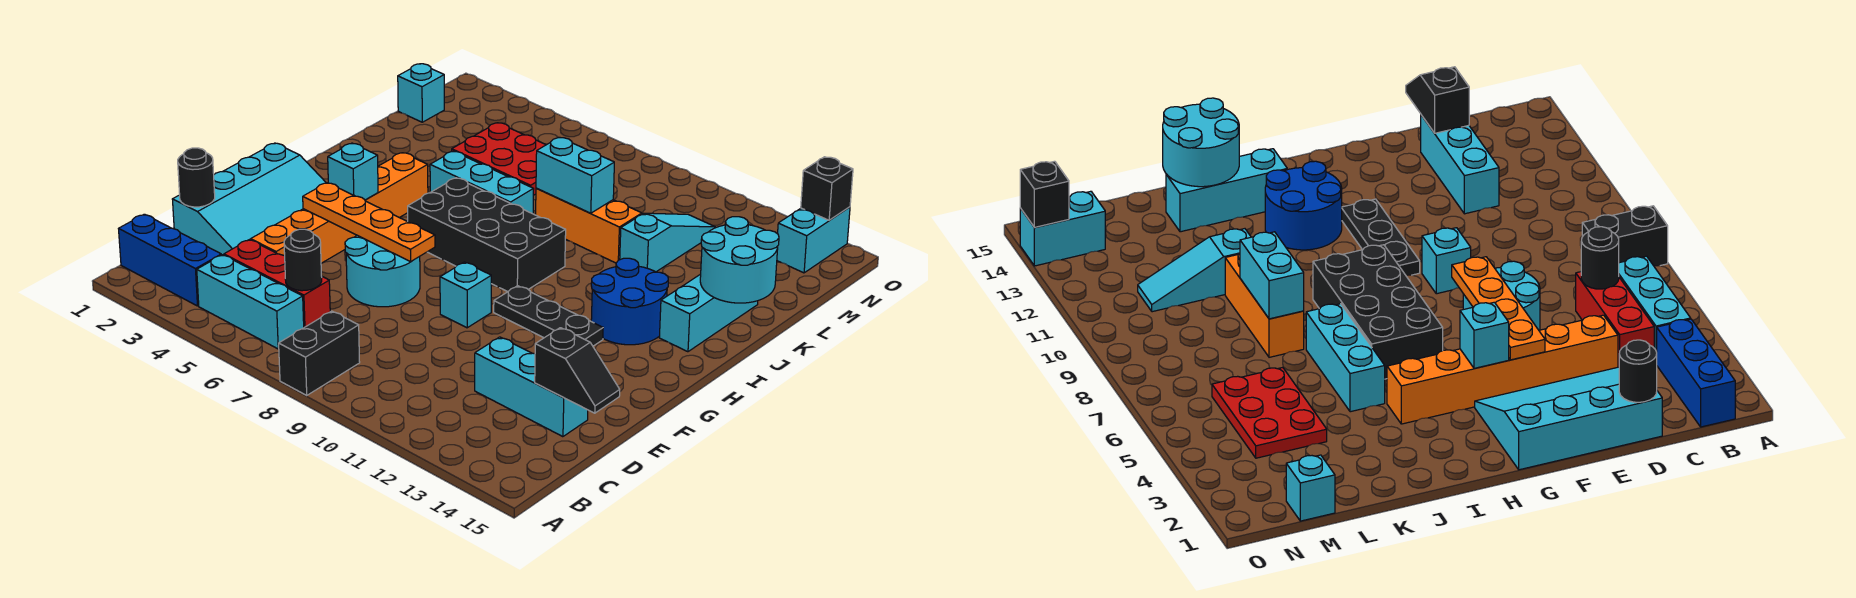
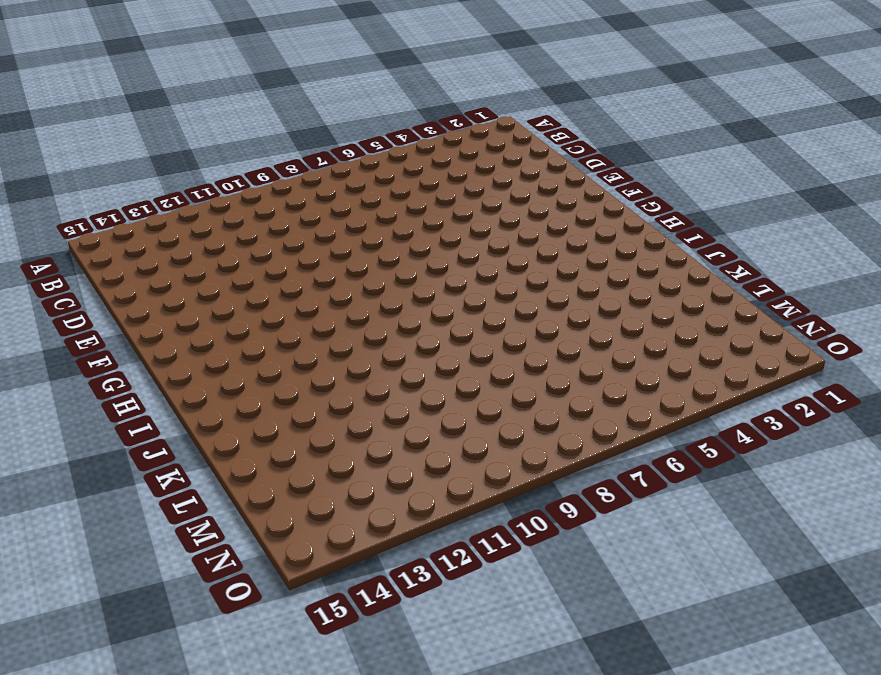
none -> black 1x2 brick [279,311,360,395]
none -> blue 1x3 brick [119,214,221,306]
none -> cyan 1x3 brick [197,255,304,349]

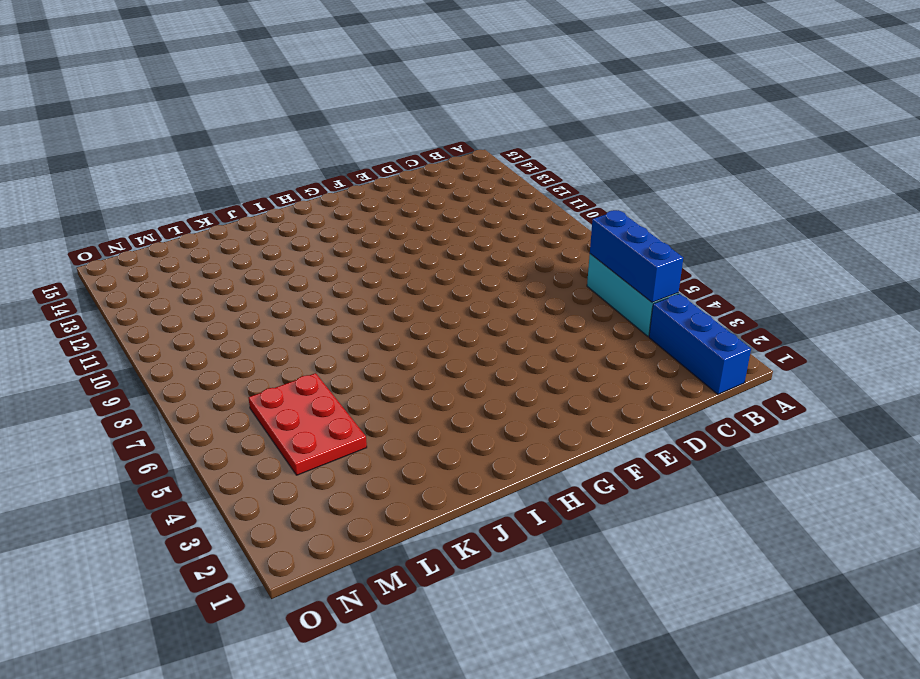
blue 1x3 brick [590,210,683,303] -> none
none -> black 1x2 brick [279,311,360,395]
none -> red 1x3 brick [224,240,330,327]
none -> cyan 3x4 slope [172,143,326,255]

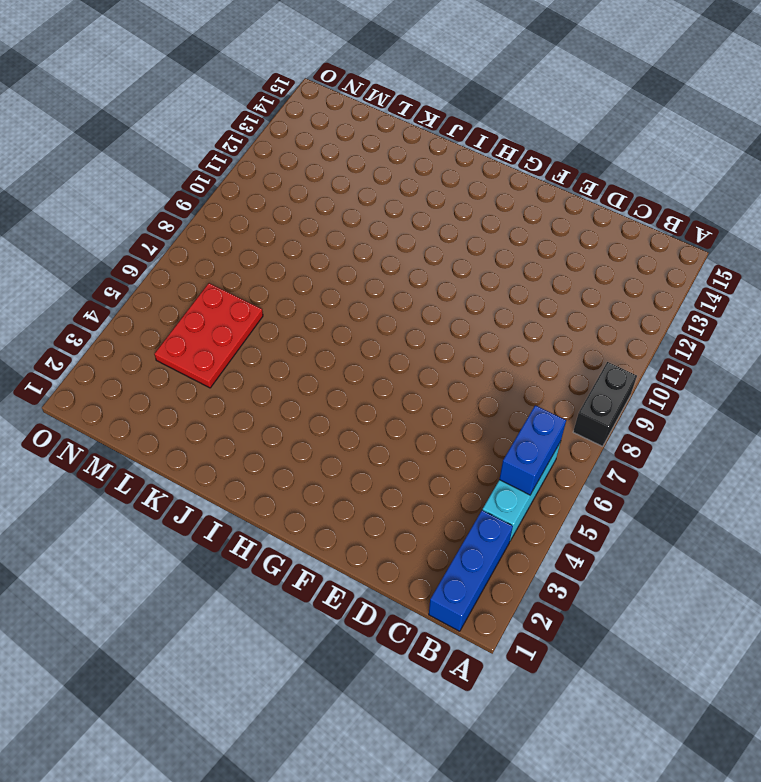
black 1x2 brick [573,362,637,447] -> black 1x2 brick turned to [279,311,360,395]
blue 1x2 brick [499,405,566,495] -> none
none -> red 1x3 brick [224,240,330,327]
none -> cyan 3x4 slope [172,143,326,255]
none -> orange 1x6 brick [251,153,428,263]

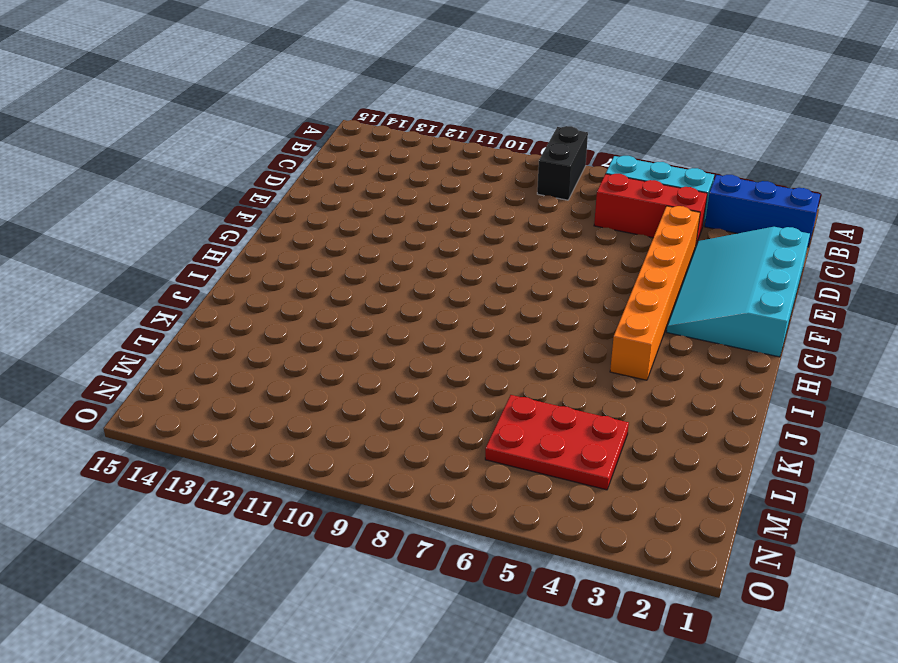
none -> cyan 1x3 brick [475,337,588,437]
none -> cyan 2x2 round brick [345,235,420,307]
none -> cyan 1x1 brick [440,262,491,328]

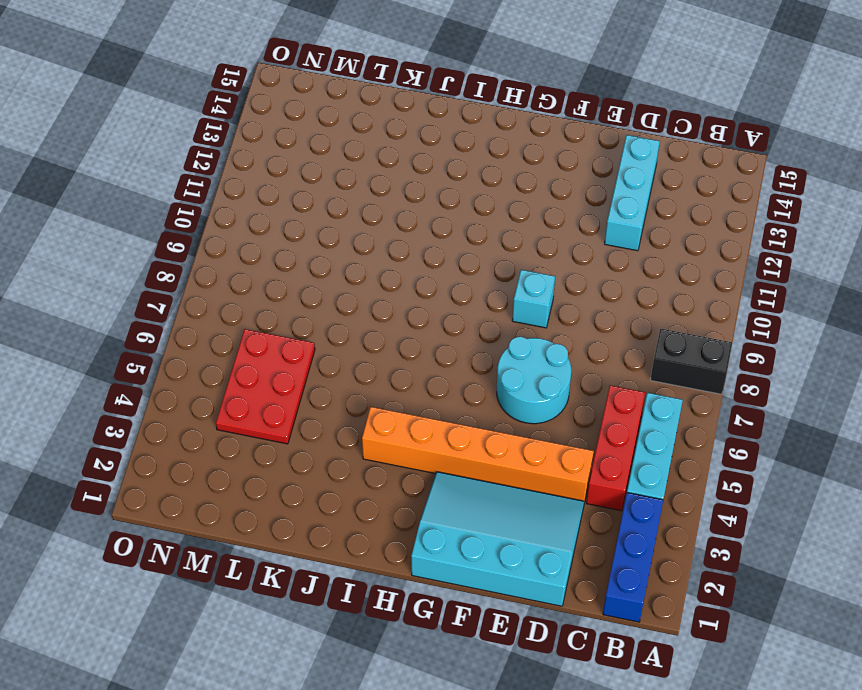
none -> black 1x3 plate [494,286,603,346]
none -> black 2x4 brick [408,178,566,292]
none -> blue 2x2 round brick [591,258,668,345]

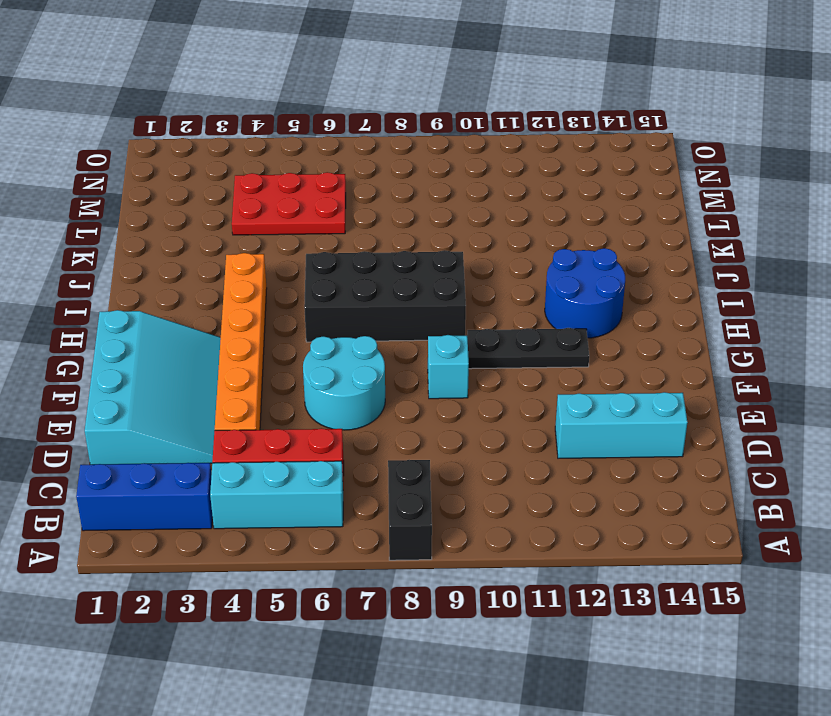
none -> cyan 1x3 brick [659,274,758,352]
none -> cyan 1x3 brick [430,151,534,214]
none -> orange 1x3 brick [536,188,642,263]

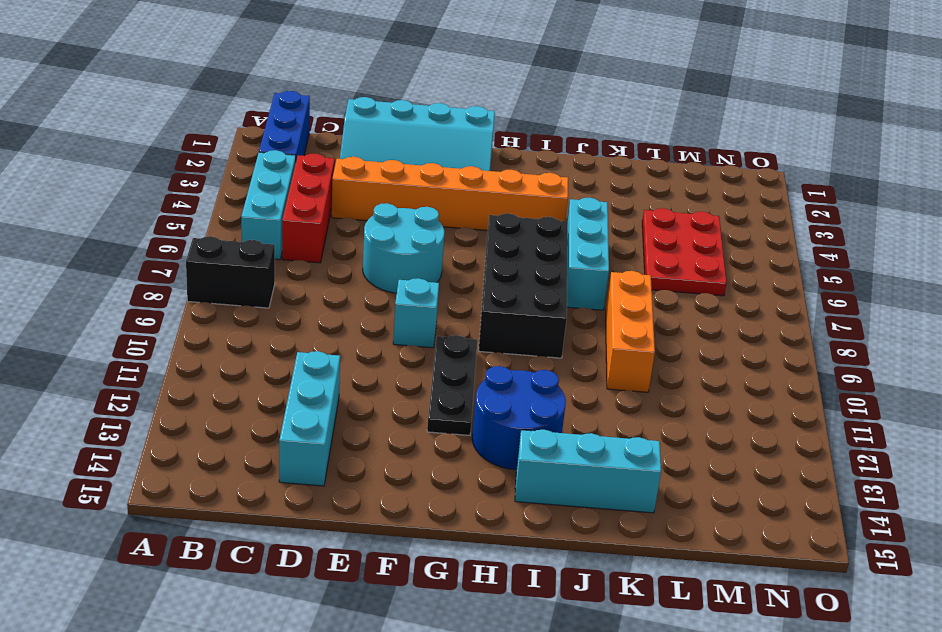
none -> cyan 1x3 slope [620,213,715,272]
none -> cyan 1x1 brick [398,64,444,122]
none -> cyan 1x2 brick [777,207,850,273]

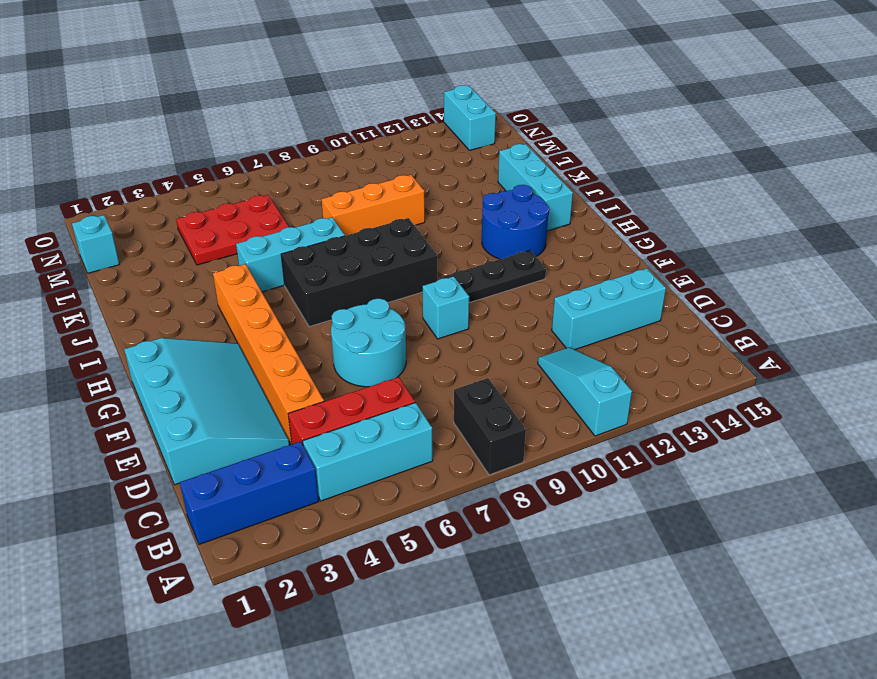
cyan 1x3 slope [538,347,632,436] -> cyan 1x3 slope moved to [620,213,715,272]
none -> black 1x1 round brick [284,229,322,291]
none -> black 1x1 round brick [178,148,215,207]
none -> black 1x2 slope [535,328,620,413]

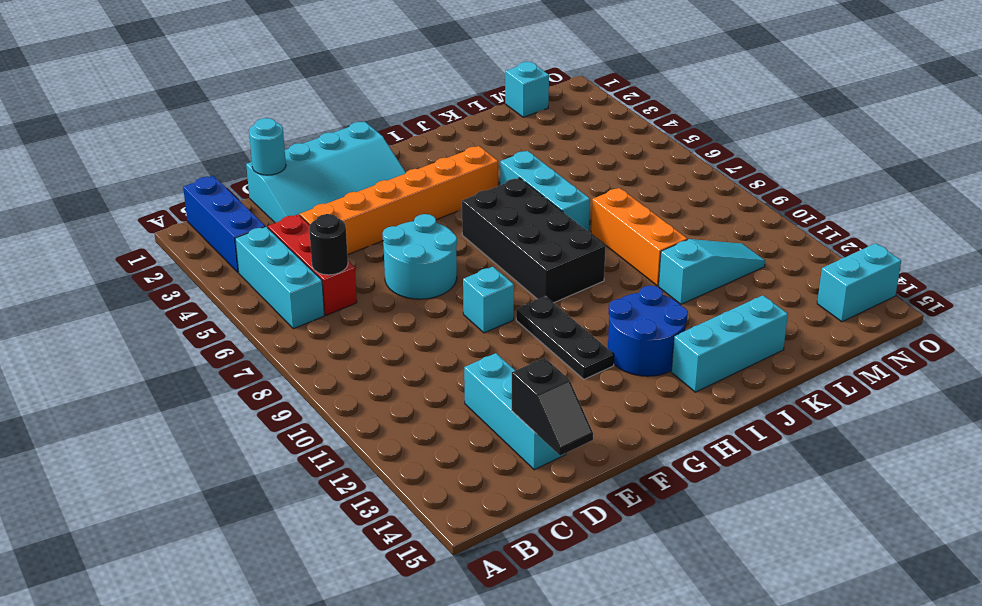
cyan 1x1 round brick [249,118,286,175] -> black 1x1 round brick [178,148,215,207]
none -> black 1x2 brick [279,311,360,395]
none -> red 2x3 plate [452,123,546,195]
none -> orange 1x4 plate [303,183,435,262]

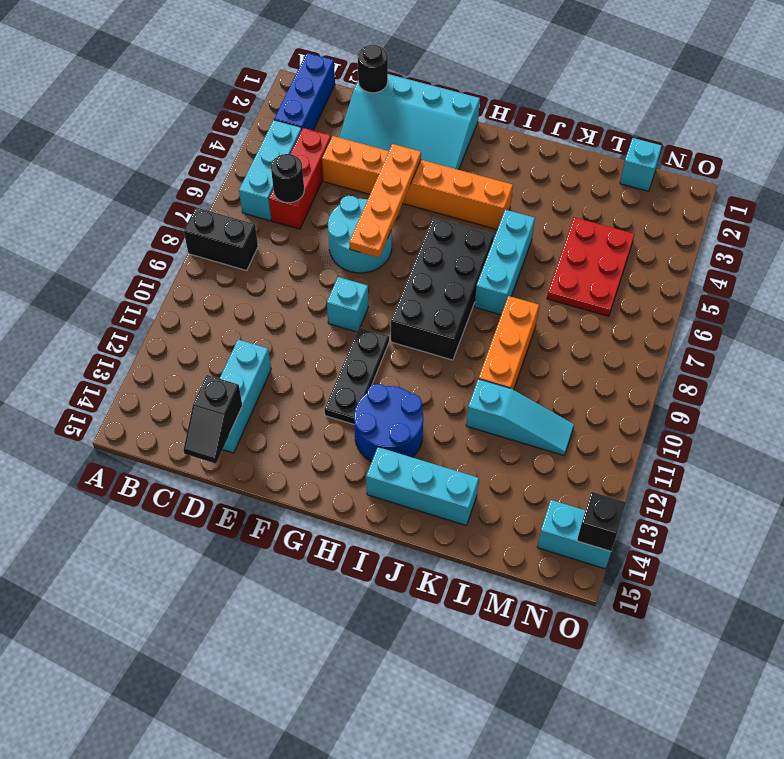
none -> cyan 1x1 brick [328,143,378,200]
none -> cyan 2x2 round brick [700,217,779,303]
none -> cyan 1x2 brick [536,137,614,213]

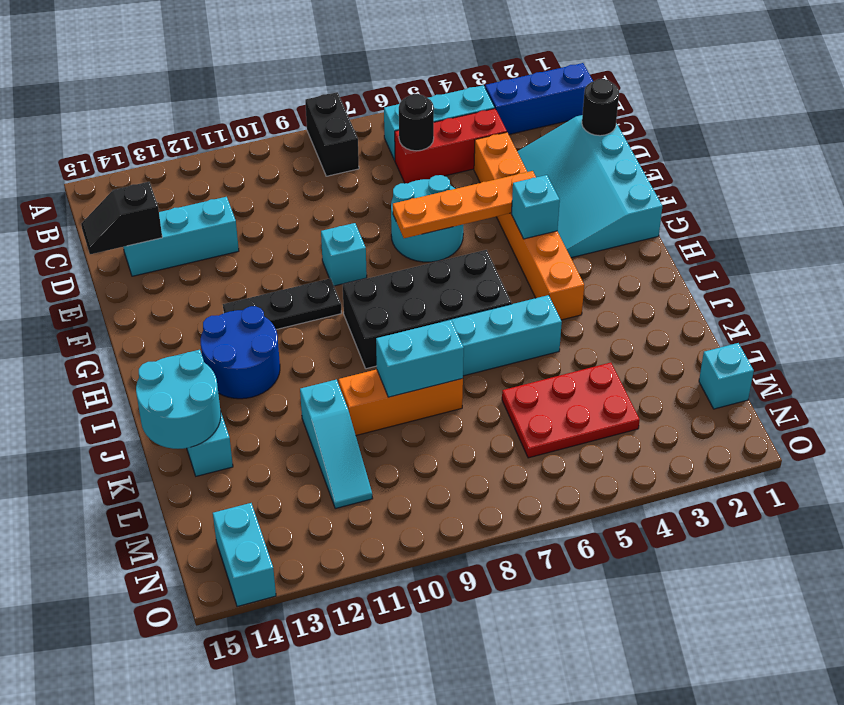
none -> black 1x1 brick [801,157,853,220]

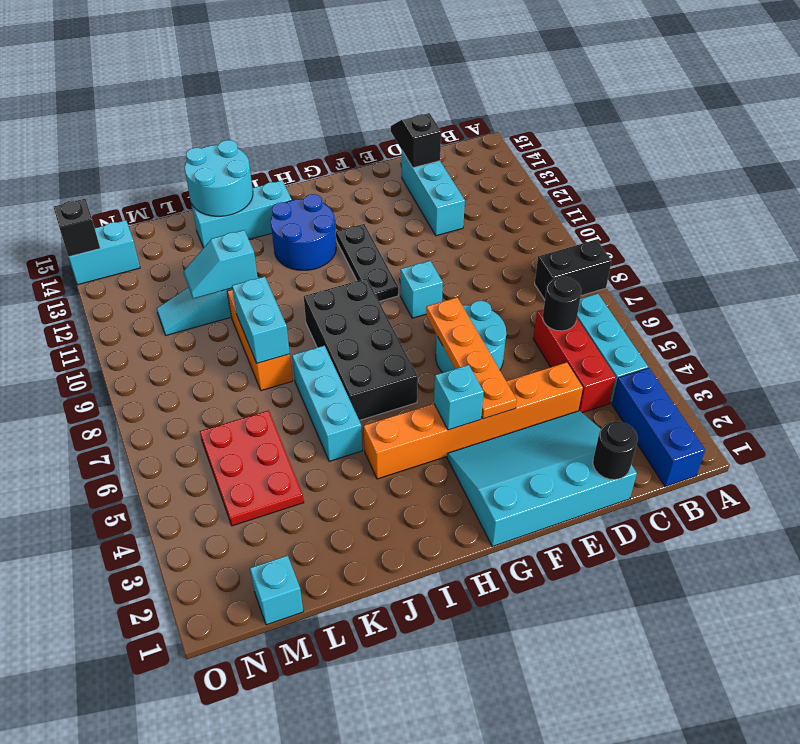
cyan 1x2 slope [183,230,258,299] -> none

